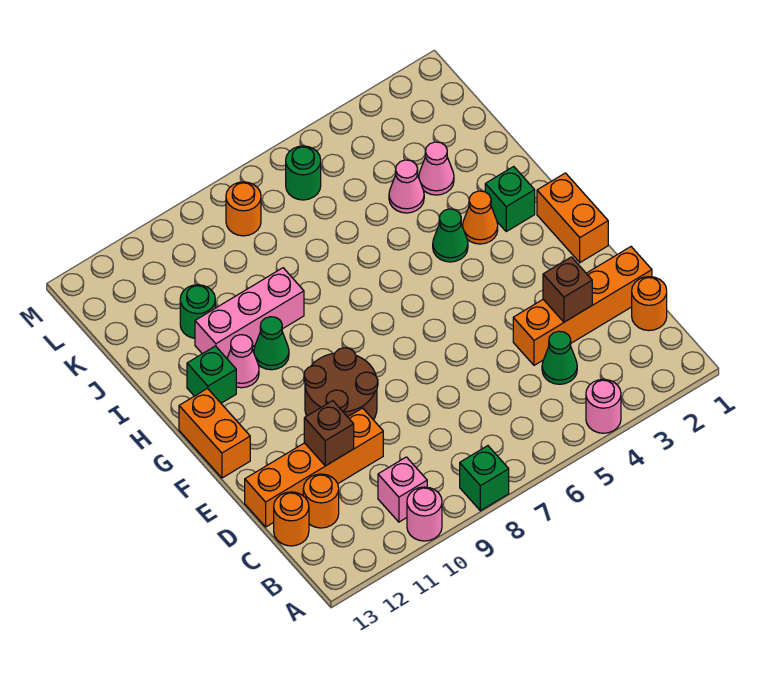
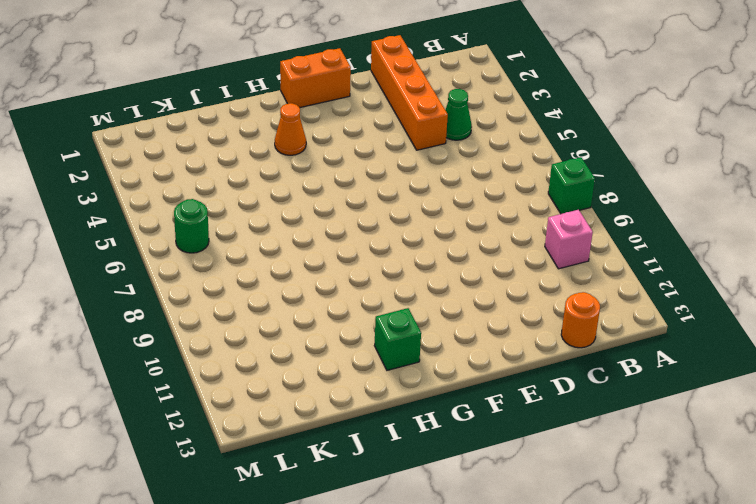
none -> pink 1x1 round brick [586,379,621,433]
none -> pink 1x1 round brick [407,487,442,541]
none -> orange 1x1 round brick [632,277,667,331]

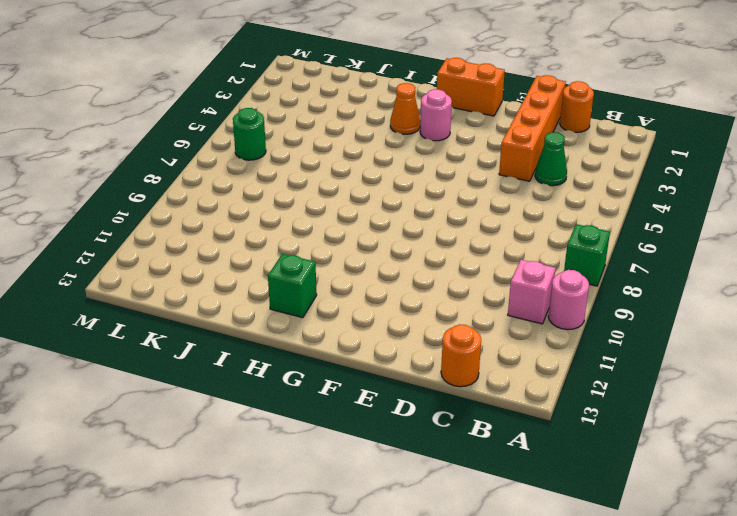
pink 1x1 round brick [420,89,452,141] -> pink 1x1 round brick moved to [586,379,621,433]
none -> orange 1x1 round brick [303,474,339,528]
none -> orange 1x4 brick [245,408,383,527]
none -> brown 2x2 round brick [304,348,378,420]

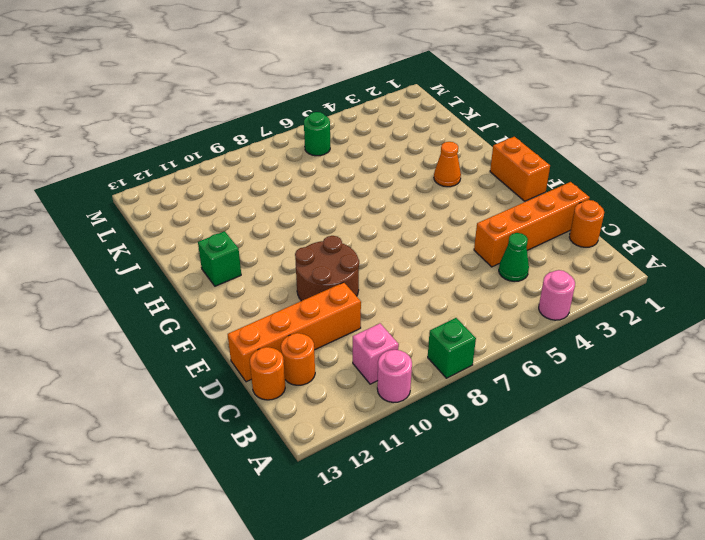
none -> orange 1x2 brick [179,389,250,478]
none -> green 1x1 brick [485,167,535,231]
none -> green 1x1 cone [433,209,468,262]

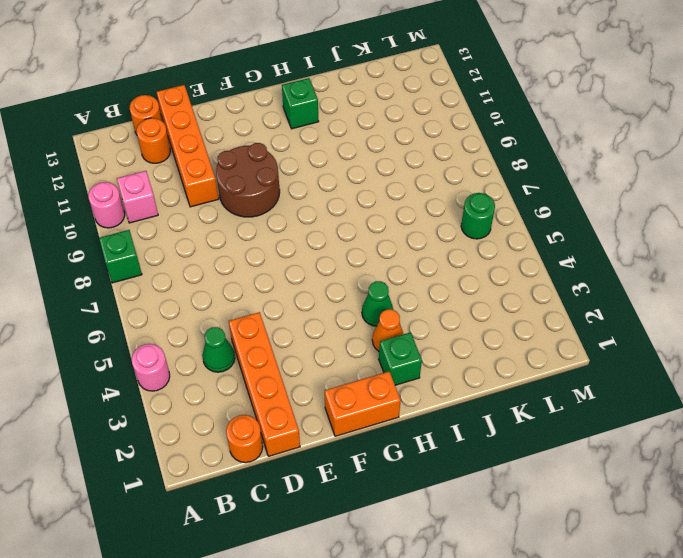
none -> orange 1x2 brick [179,389,250,478]
none -> green 1x1 cone [254,317,289,370]
none -> pink 1x1 cone [227,335,259,388]

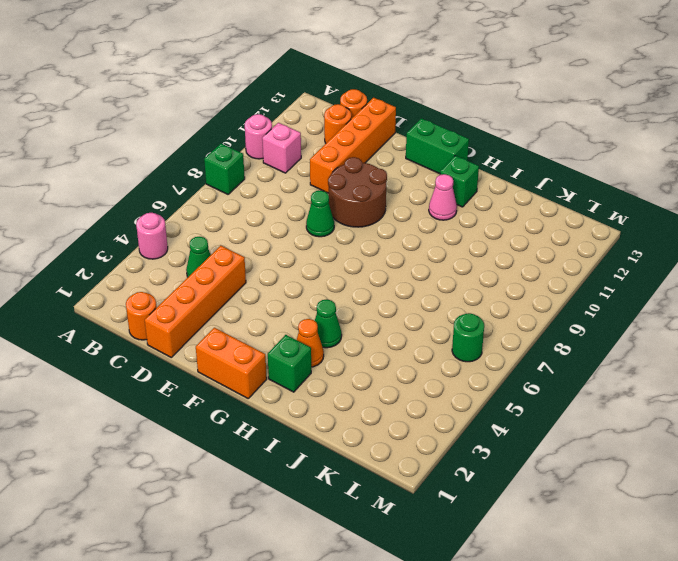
green 1x1 cone [306,190,334,237] -> green 1x1 cone moved to [254,317,289,370]
green 1x2 brick [406,118,469,174] -> orange 1x2 brick [179,389,250,478]
none -> pink 1x3 brick [195,268,304,358]
none -> pink 1x1 cone [419,142,454,195]
none -> pink 1x1 cone [389,160,424,213]

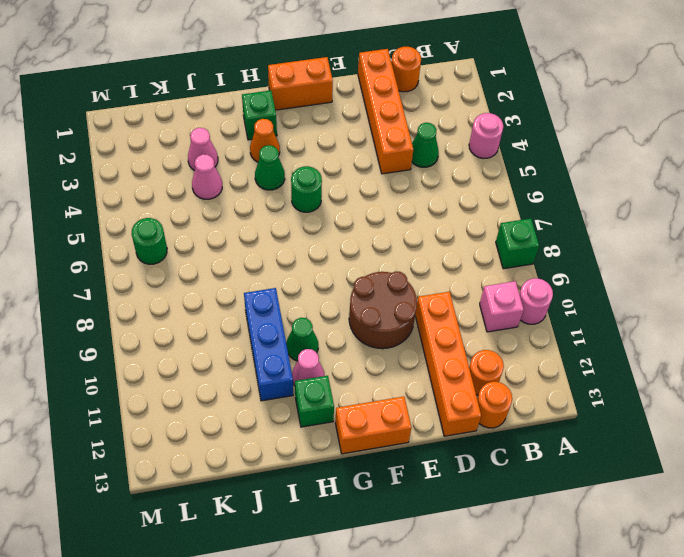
green 1x1 round brick [291,166,322,212] -> green 1x1 round brick moved to [180,285,215,338]
blue 1x3 brick [244,288,293,401] -> pink 1x3 brick [195,268,304,358]
none -> orange 1x1 round brick [226,182,261,236]
none -> brown 1x1 brick [543,257,592,322]
none -> brown 1x1 brick [304,401,354,466]

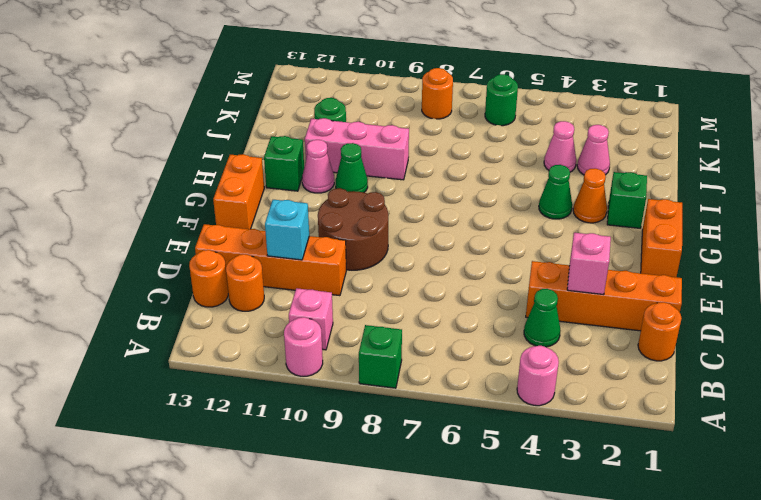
pink 1x1 brick [567,233,611,295] -> brown 1x1 brick [543,257,592,322]
cyan 1x1 brick [265,200,309,260] -> brown 1x1 brick [304,401,354,466]

